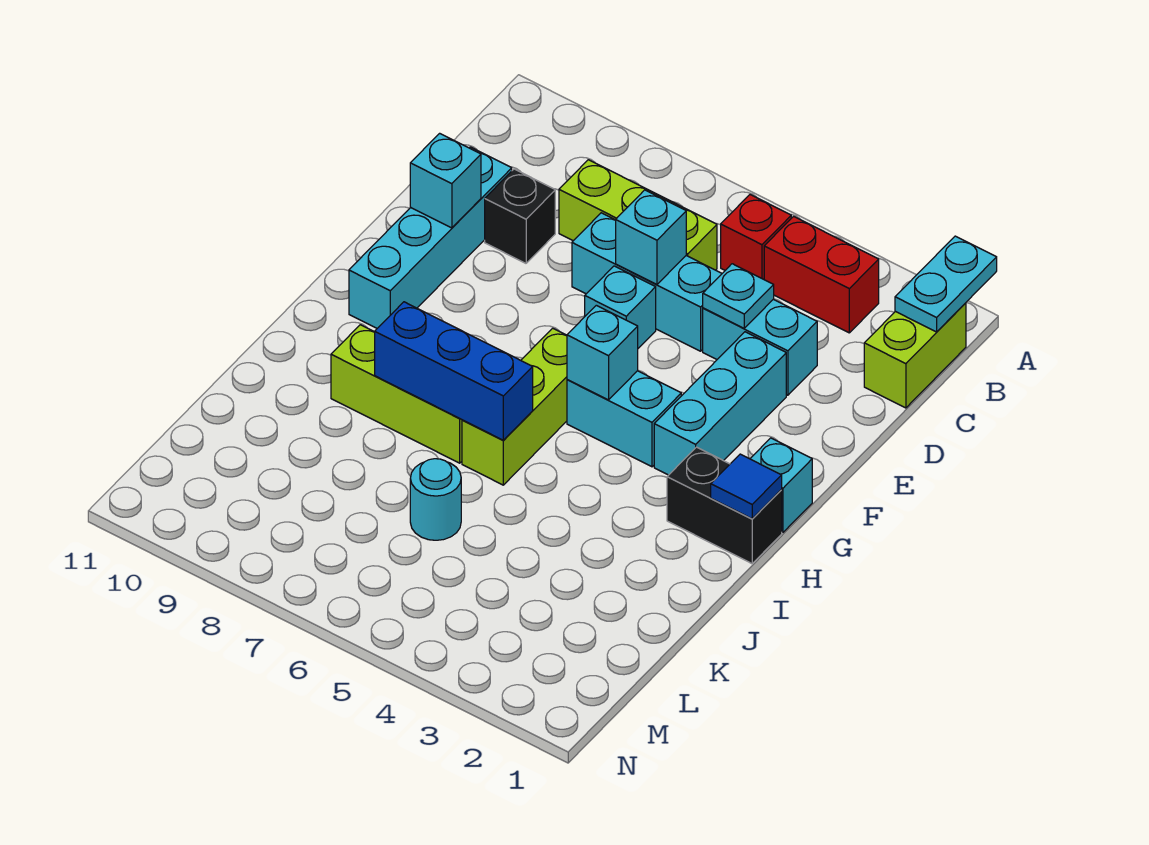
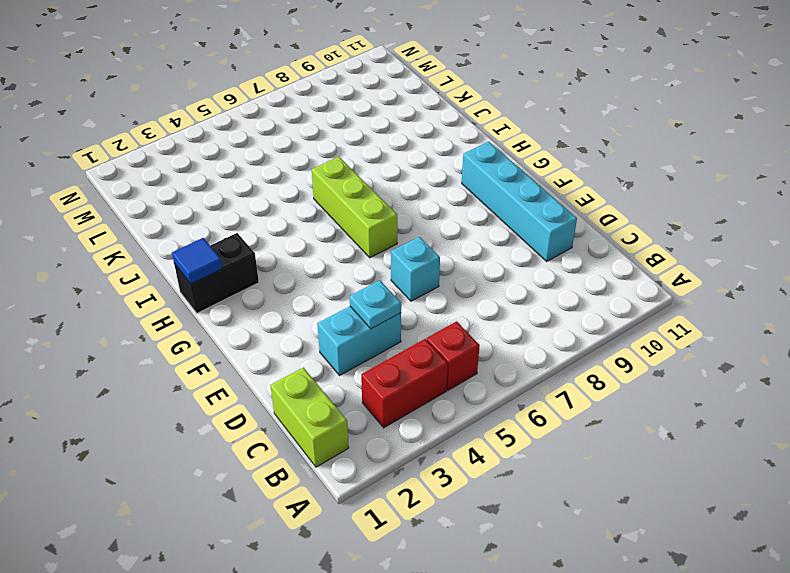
none -> lime 1x3 brick [559,160,717,270]
none -> cyan 1x3 brick [572,213,722,351]
none -> black 1x1 brick [485,169,555,263]

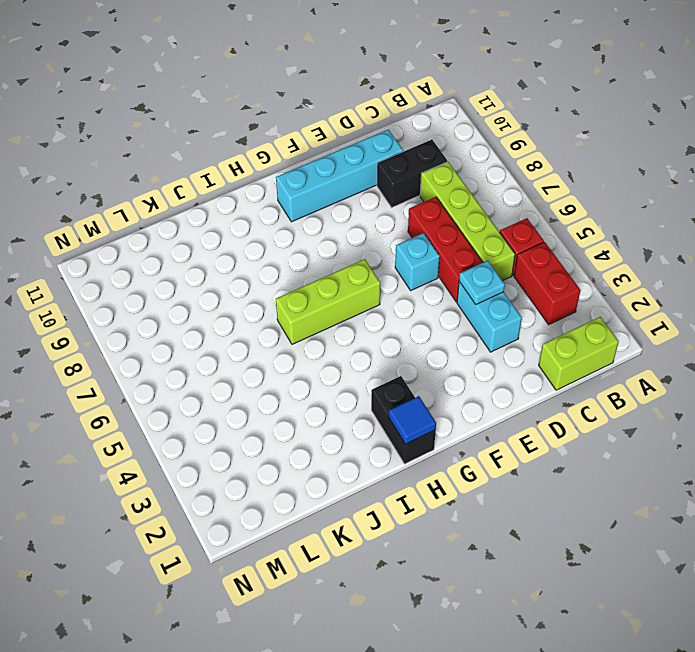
lime 1x4 brick [420,162,515,281] -> lime 1x3 brick [559,160,717,270]
black 1x2 brick [377,140,447,207] -> black 1x1 brick [485,169,555,263]
red 1x3 brick [408,197,483,302] -> cyan 1x3 brick [572,213,722,351]
none -> cyan 1x3 brick [654,332,786,475]
none -> cyan 1x1 brick [750,438,812,532]
none -> cyan 1x2 brick [567,371,681,467]

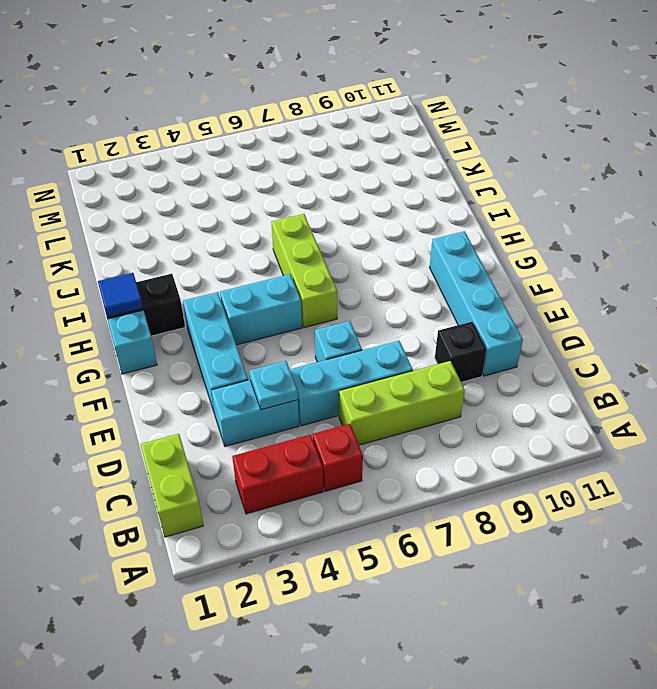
none -> lime 1x3 brick [331,325,462,463]
none -> cyan 1x1 round brick [410,459,461,540]
none -> cyan 1x2 plate [895,236,997,332]

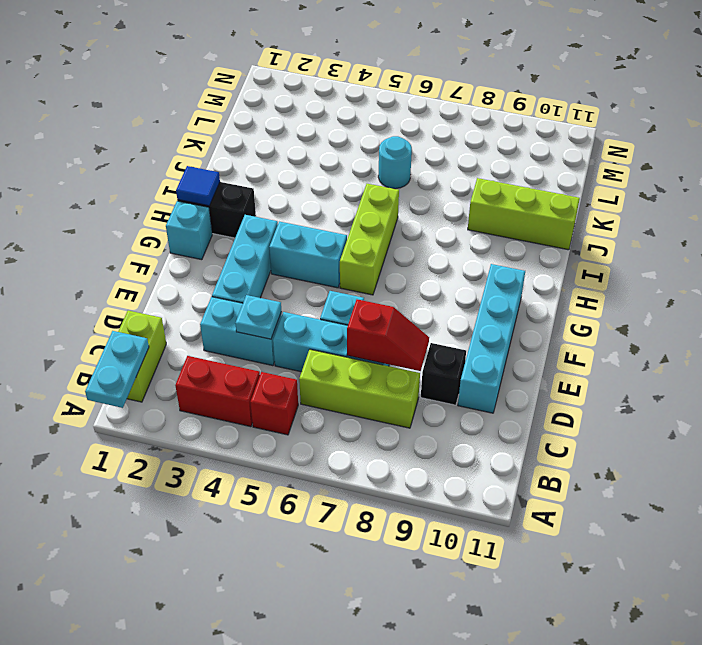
red 1x2 slope [347,299,429,371] -> none
lime 1x3 brick [468,178,580,250] -> lime 1x3 brick moved to [331,325,462,463]
none -> cyan 1x1 brick [616,190,686,284]
none -> cyan 1x1 brick [410,133,481,228]
none -> cyan 1x1 brick [567,305,638,400]

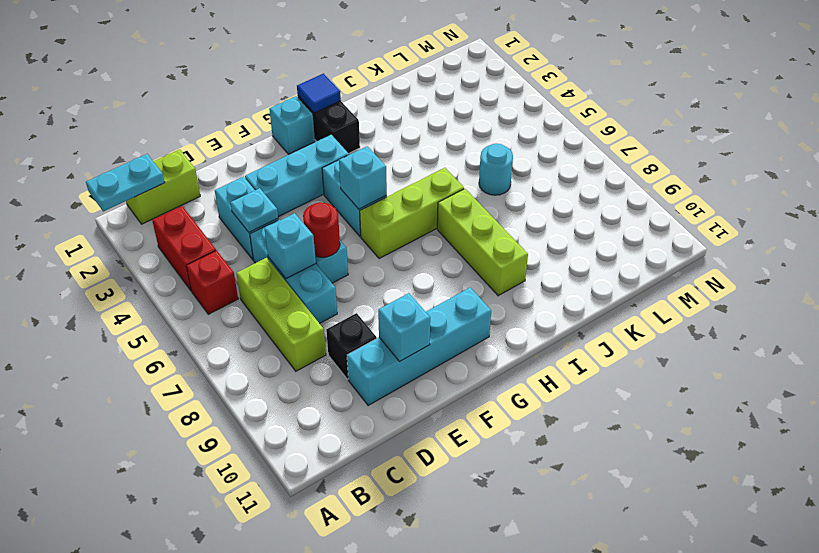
red 1x1 round brick [303,202,340,257] -> none
none -> blue 1x3 brick [375,302,533,440]

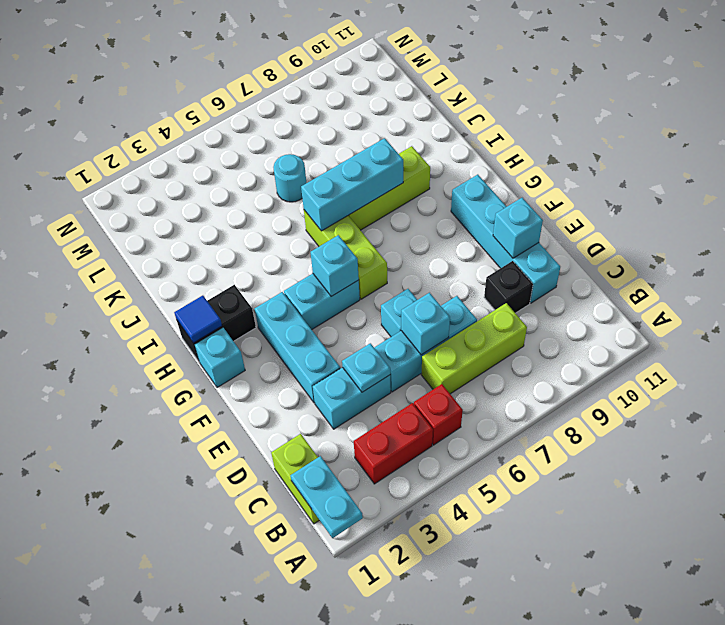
cyan 1x3 brick [301,138,403,231] -> blue 1x3 brick [375,302,533,440]

